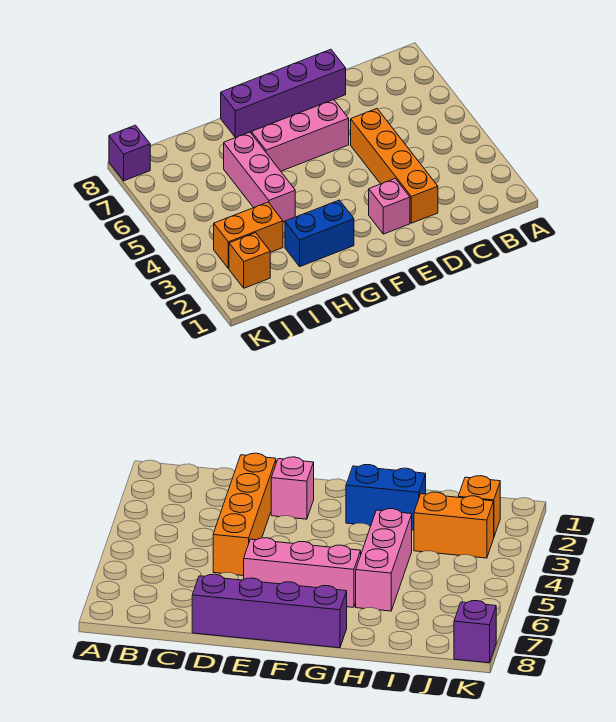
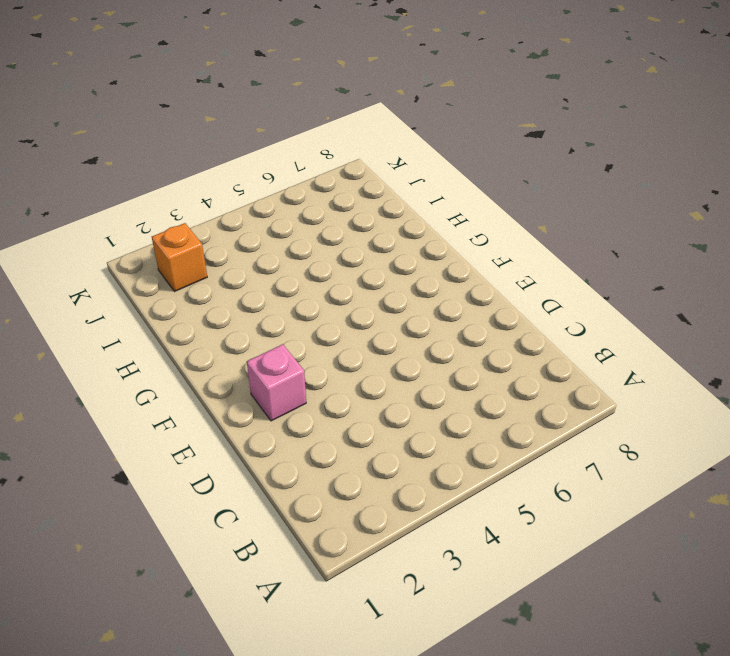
none -> orange 1x4 brick [351,109,438,223]
none -> purple 1x4 brick [221,49,346,138]

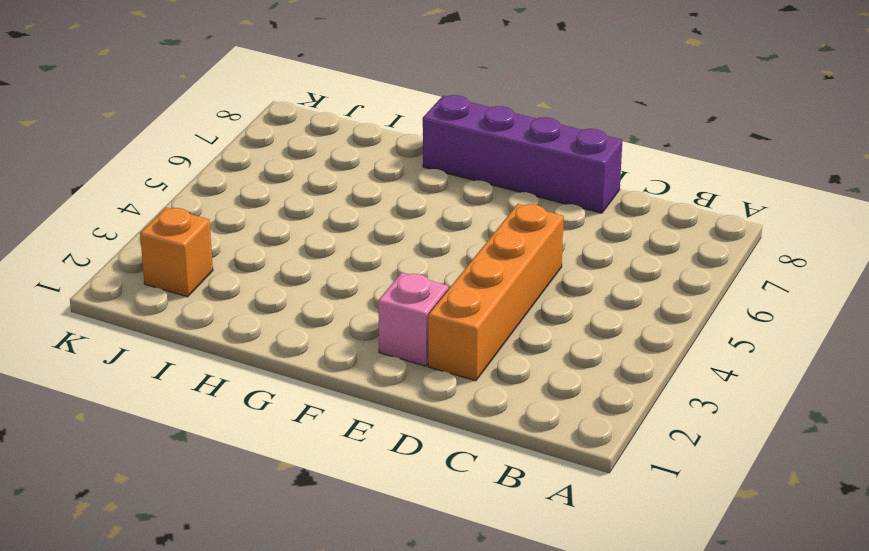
none -> pink 1x3 brick [251,100,349,171]
none -> blue 1x2 brick [285,200,354,266]

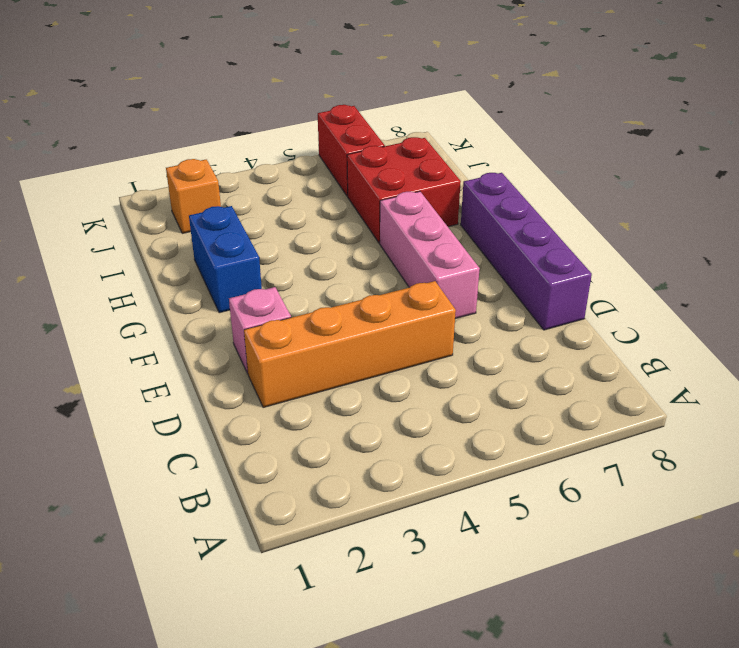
red 2x2 brick [347,137,461,243] -> pink 1x3 brick [224,132,295,222]
red 1x2 brick [318,105,385,196] -> none
none -> orange 1x2 brick [214,202,283,269]
none -> purple 1x1 brick [109,125,150,181]

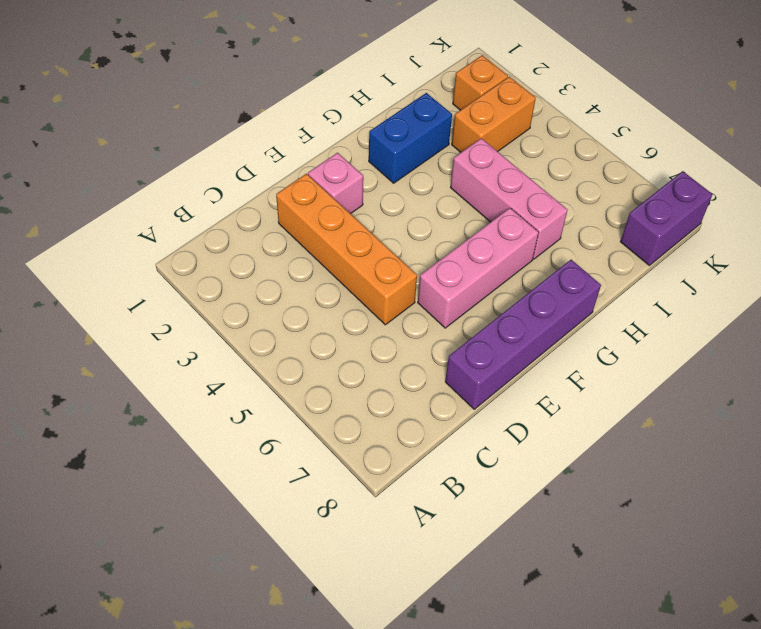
purple 1x2 brick [621,171,712,265] -> purple 1x1 brick [109,125,150,181]

